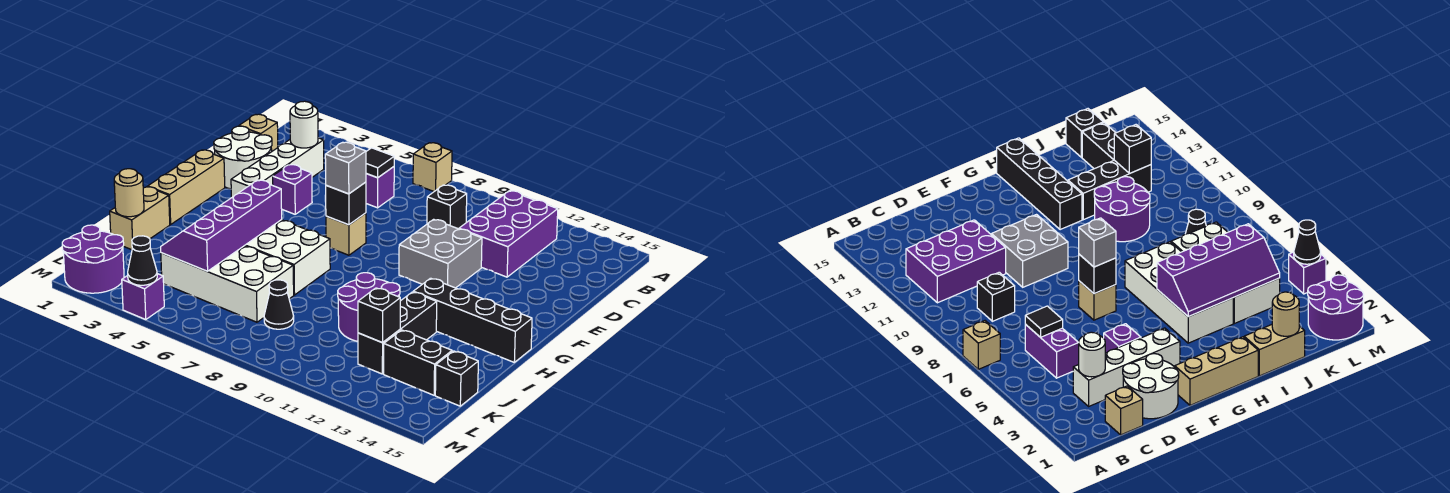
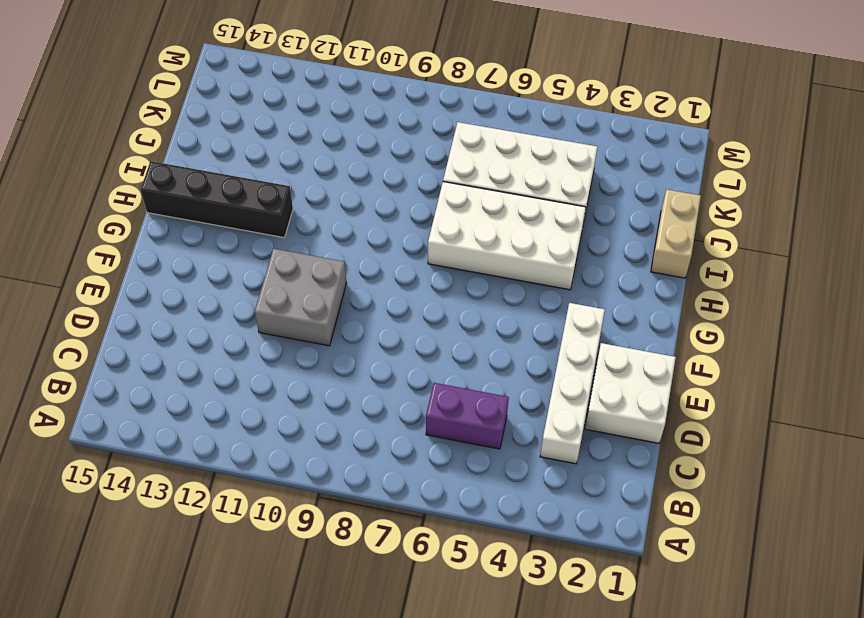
white 2x2 brick [585,343,676,443] -> white 2x2 round brick [214,126,272,189]
none -> tan 1x1 brick [413,143,452,191]
none -> purple 2x3 brick [459,191,558,277]
none -> tan 1x1 brick [239,114,278,151]
none -> black 1x1 brick [427,185,467,229]

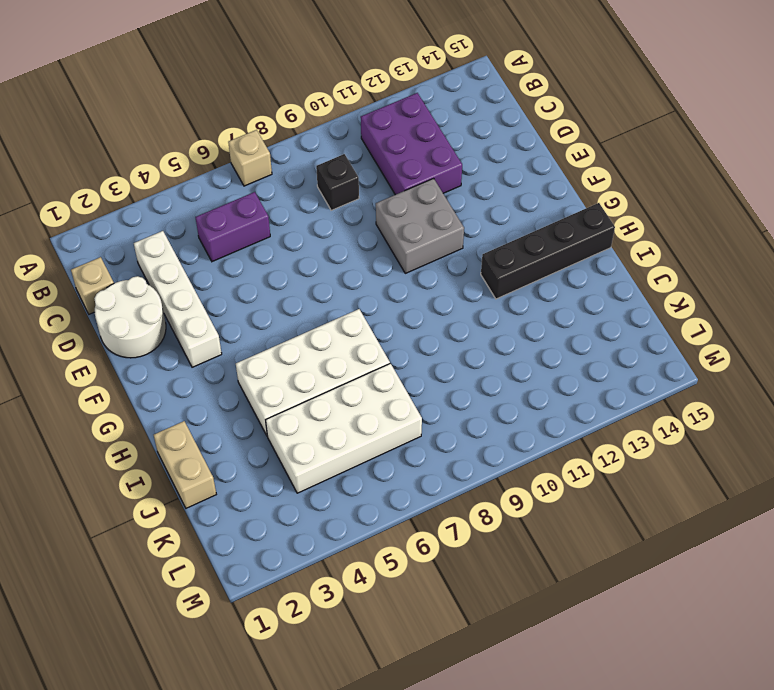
none -> purple 1x1 brick [273,164,312,214]
none -> tan 1x3 brick [148,150,225,224]
none -> tan 1x1 brick [326,213,366,255]
none -> purple 2x2 round brick [338,273,400,341]

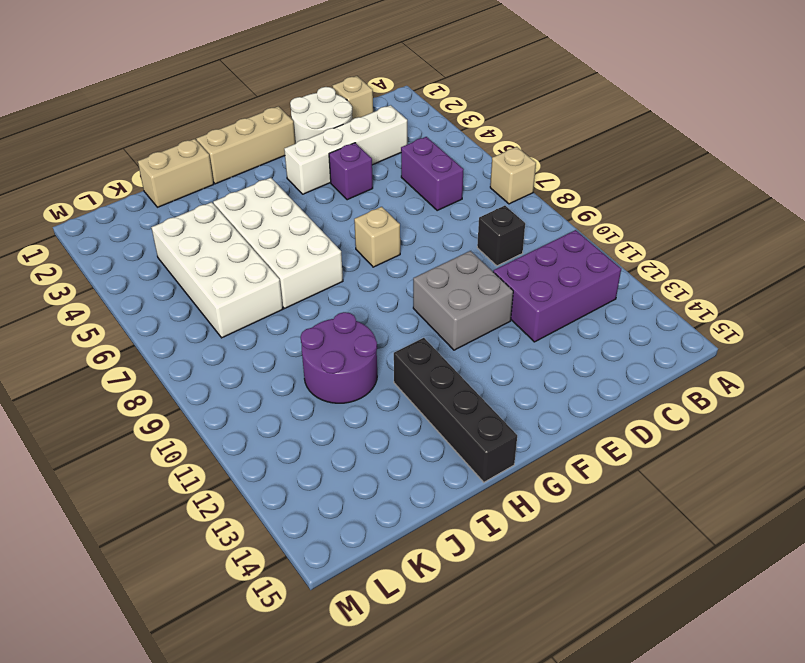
none -> black 1x3 brick [358,292,437,374]
none -> black 1x1 cone [264,280,294,329]
none -> black 1x2 brick [384,330,452,395]
none -> black 1x1 brick [435,351,478,406]

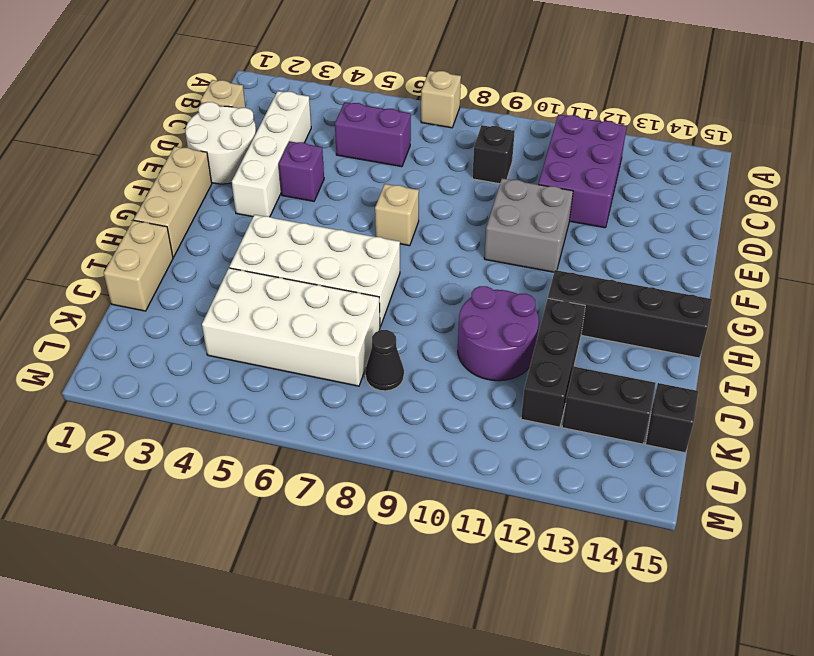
none -> purple 2x2 round brick [62,225,124,293]
none -> purple 1x1 brick [122,274,164,319]
none -> white 1x1 round brick [290,101,318,148]
none -> black 1x1 tile [366,148,394,178]

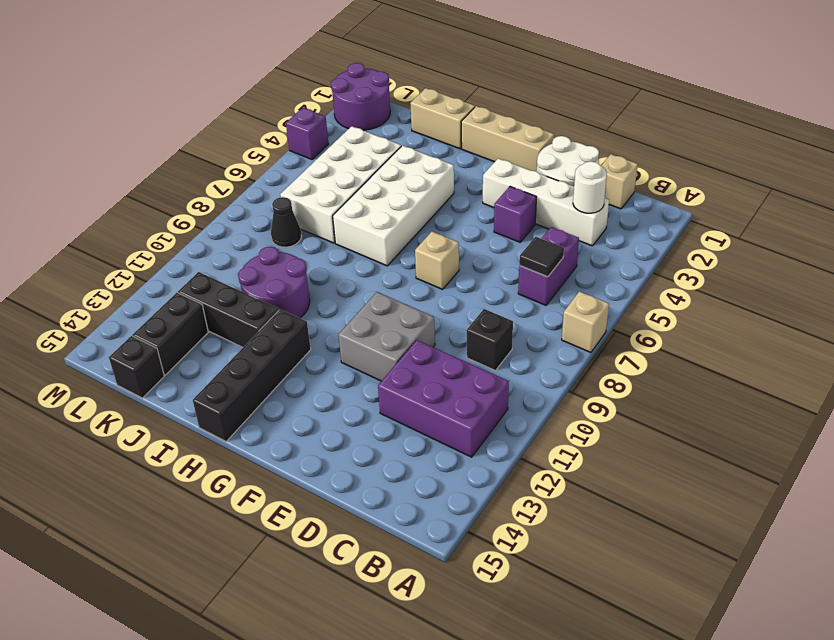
none -> black 1x1 brick [326,182,366,225]
none -> purple 2x4 slope [161,180,282,271]
none -> tan 1x1 round brick [114,169,144,217]
none -> black 1x1 brick [358,288,400,343]

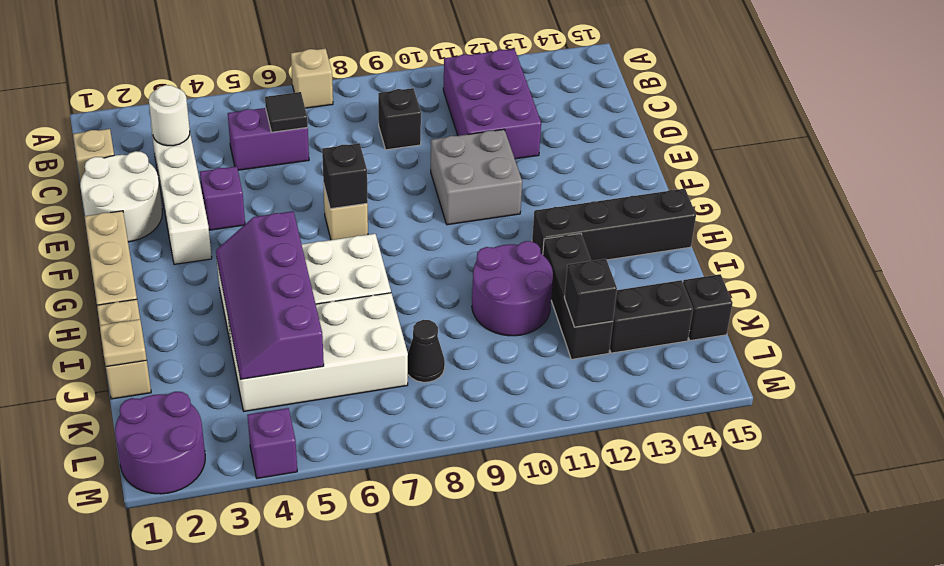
tan 1x1 plate [100,319,147,367] -> tan 1x1 round brick [114,169,144,217]
none -> black 1x1 cone [128,236,157,285]
none -> grey 1x1 brick [325,142,366,194]

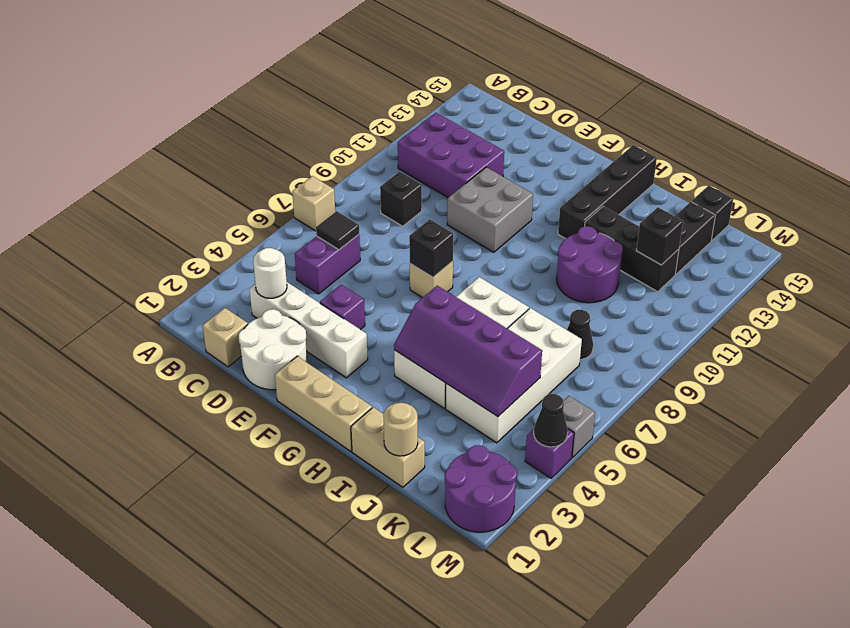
grey 1x1 brick [563,396,595,458] -> grey 1x1 brick moved to [325,142,366,194]

